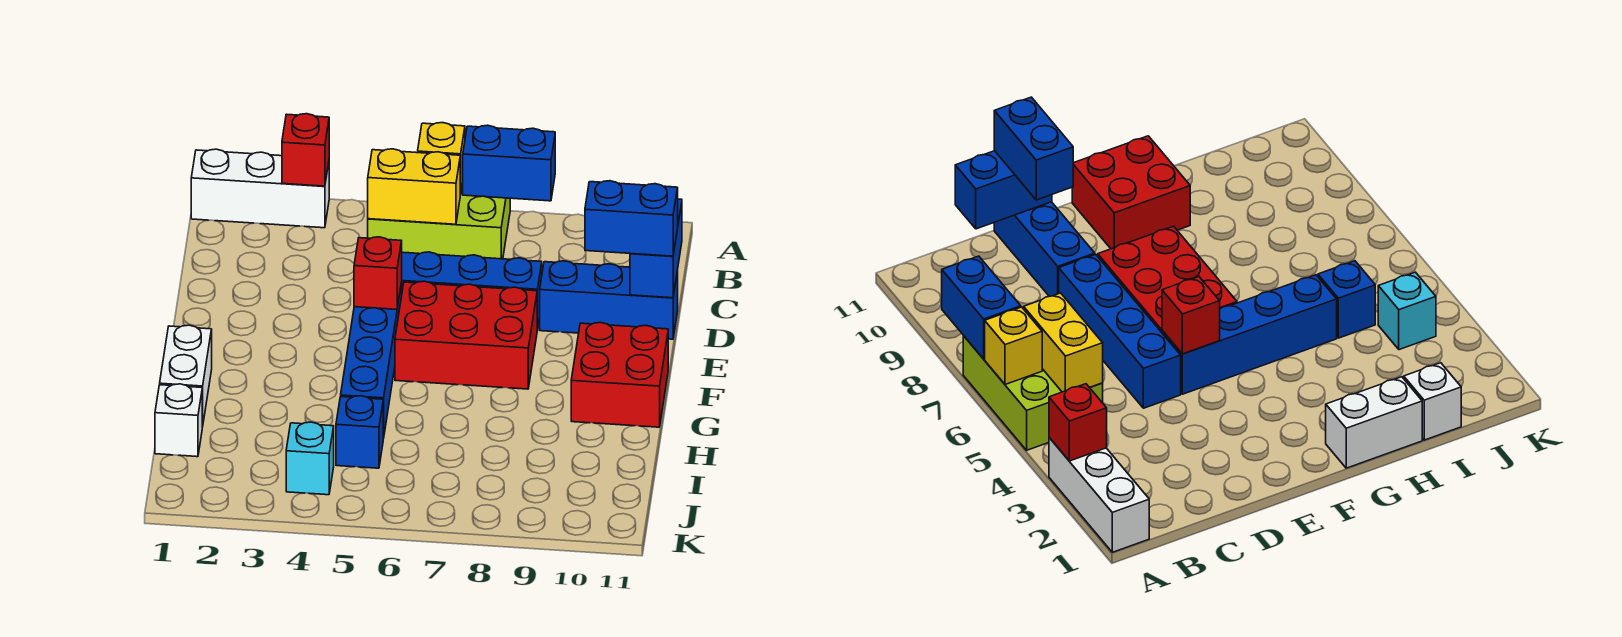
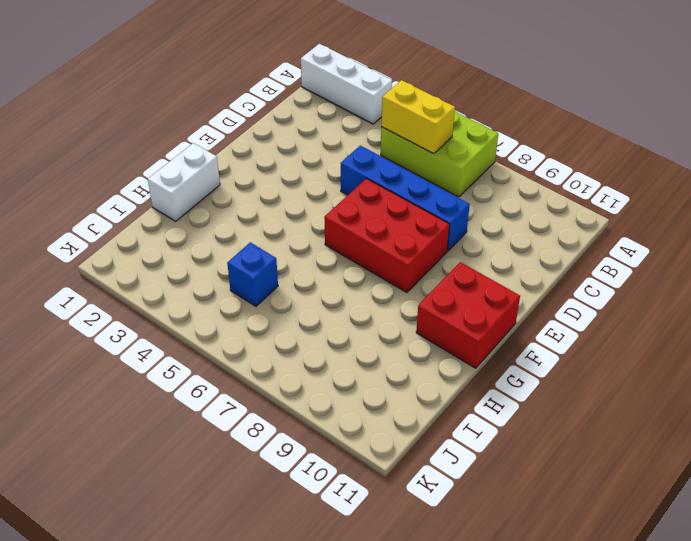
none -> blue 1x3 brick [540,261,678,339]
none -> blue 1x4 brick [341,283,402,439]
none -> white 1x1 brick [155,384,202,457]

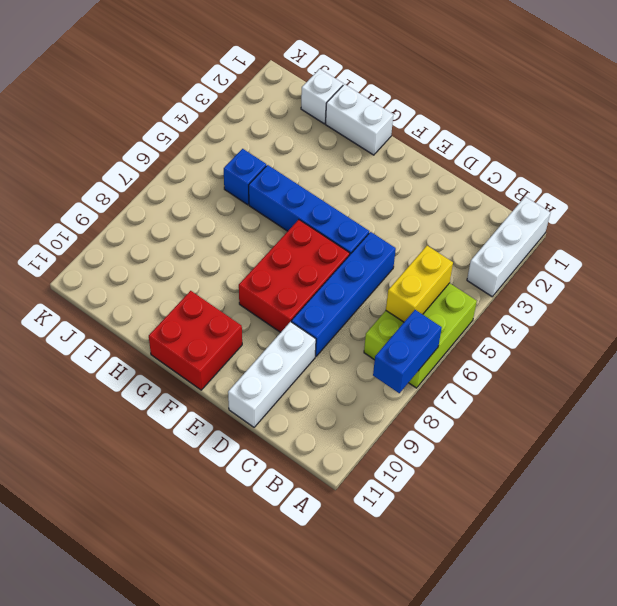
white 1x3 brick [228,322,316,427] -> blue 1x3 brick [540,261,678,339]
none -> cyan 1x1 brick [286,422,334,495]
none -> red 1x1 brick [282,114,329,186]
none -> yellow 1x1 brick [418,123,465,195]

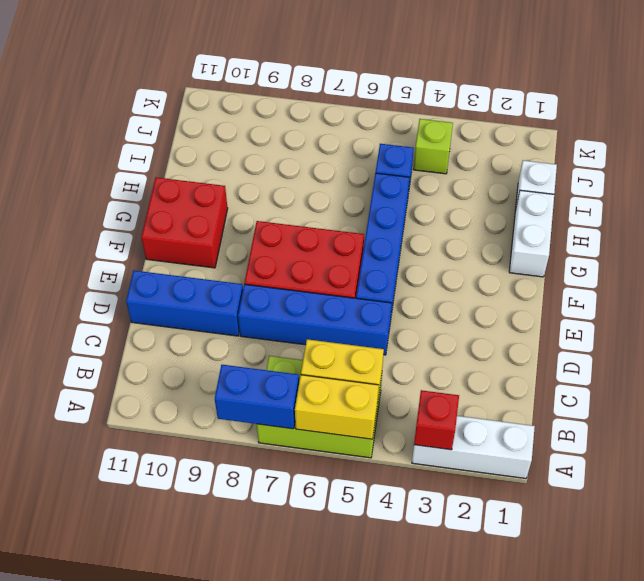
yellow 1x2 brick [295,375,379,439] -> yellow 1x1 brick [418,123,465,195]
lime 1x1 brick [414,119,453,174] -> cyan 1x1 brick [286,422,334,495]
none -> blue 1x2 brick [630,199,682,298]
none -> red 1x1 brick [354,237,402,309]
none -> blue 1x2 brick [585,181,678,256]

